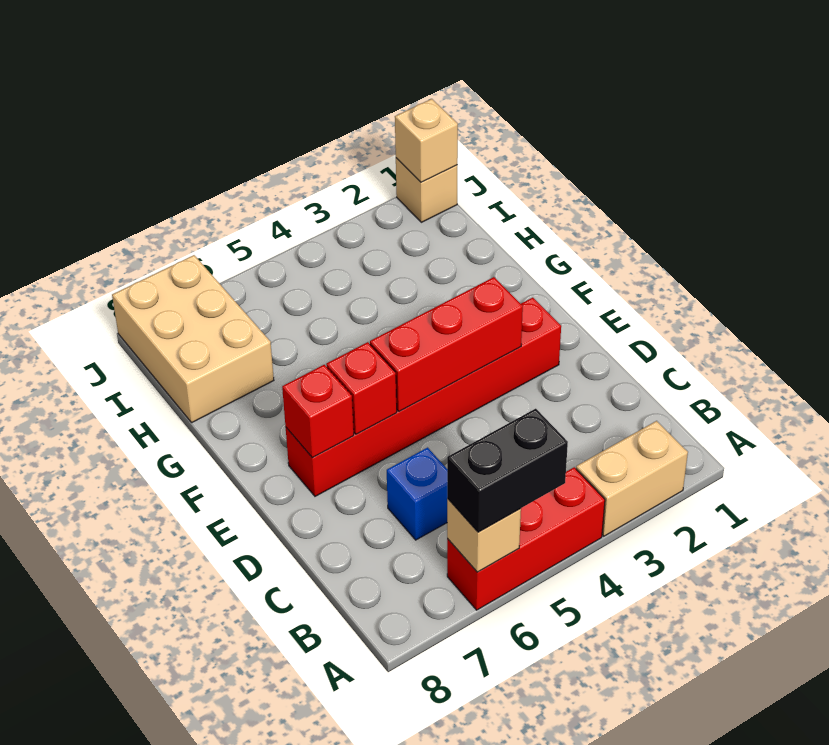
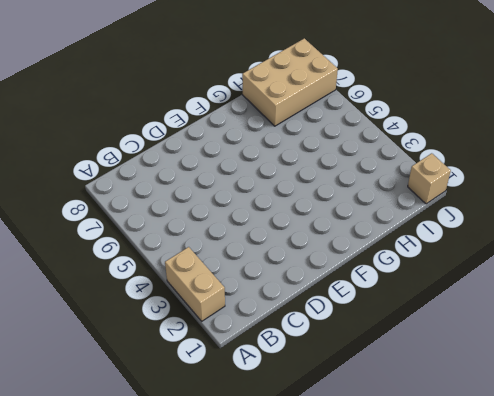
none -> red 1x3 brick [447,467,605,610]
none -> blue 1x1 brick [387,448,447,540]
none -> red 1x6 brick [286,298,561,496]

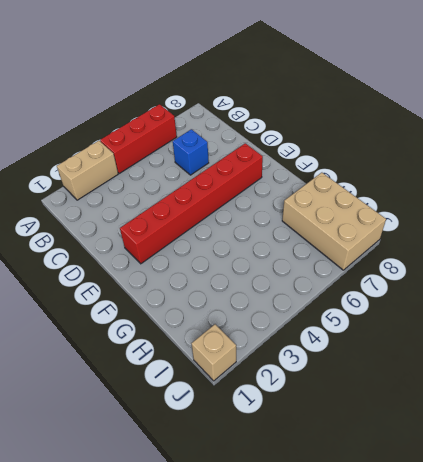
none -> tan 1x1 brick [447,499,521,572]
none -> red 1x3 brick [370,277,523,412]
none -> red 1x1 brick [326,342,397,434]

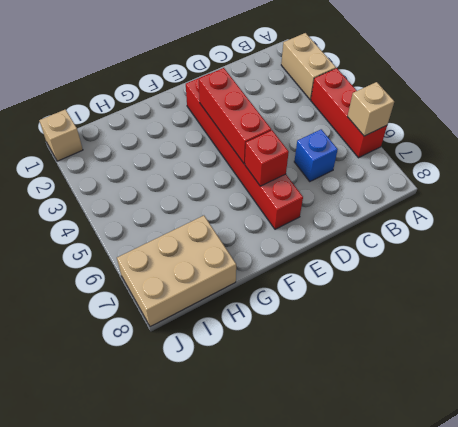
none -> red 1x1 brick [282,365,354,458]
none -> tan 1x1 brick [395,99,458,182]
none -> black 1x2 brick [447,409,568,532]

